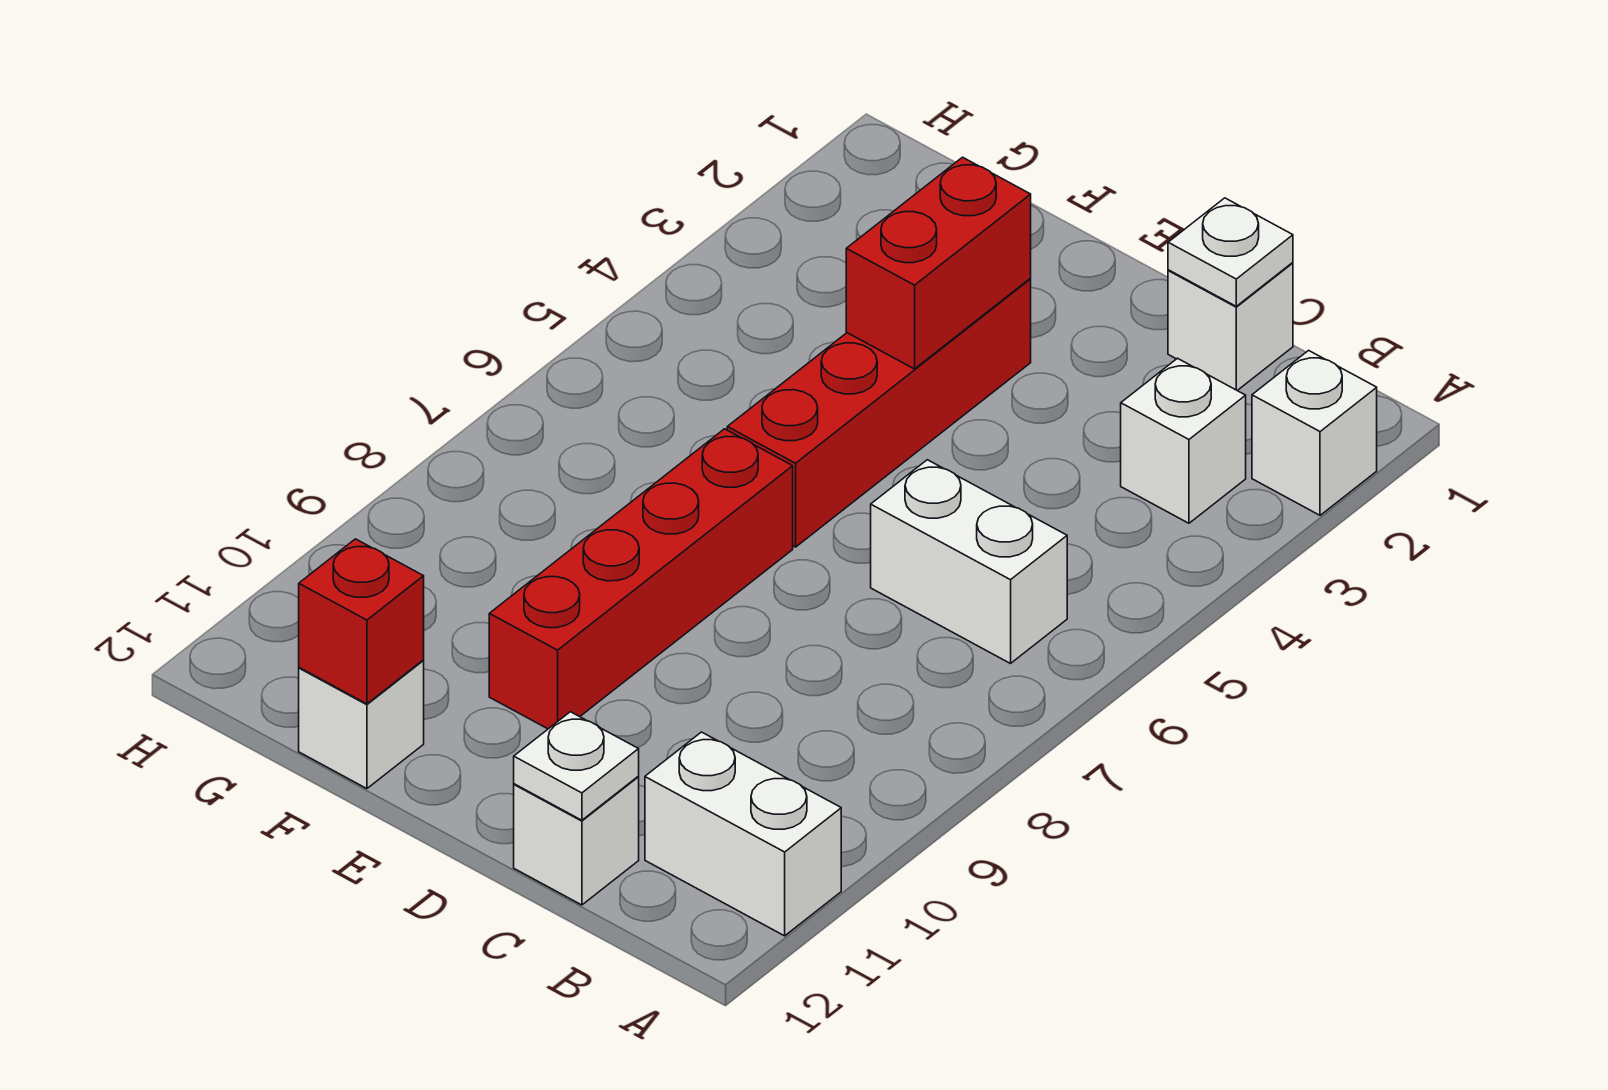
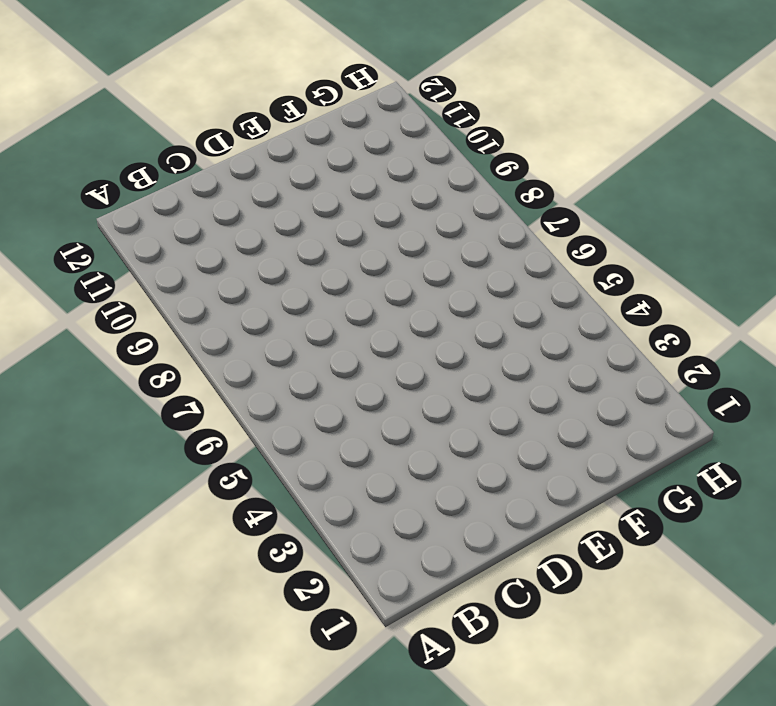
none -> white 1x1 brick [1252,350,1377,515]
none -> white 1x2 brick [645,732,841,936]
none -> white 1x1 brick [1121,358,1246,523]

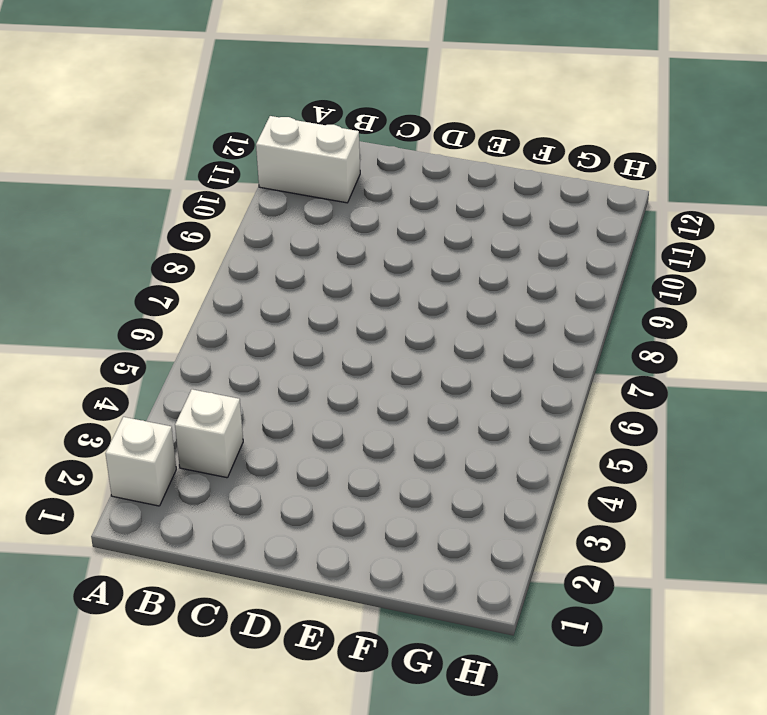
none -> white 1x2 brick [871,460,1067,664]
none -> white 1x1 brick [1168,263,1293,391]
none -> white 1x1 brick [514,777,639,905]

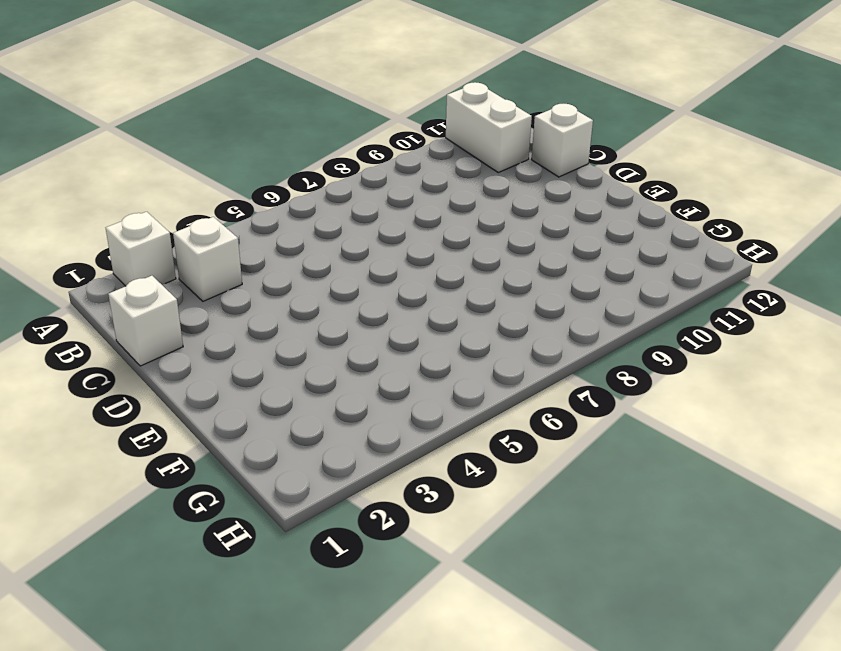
none -> white 1x2 brick [871,460,1067,664]
none -> red 1x4 brick [727,279,1031,547]
none -> red 1x4 brick [489,429,793,729]

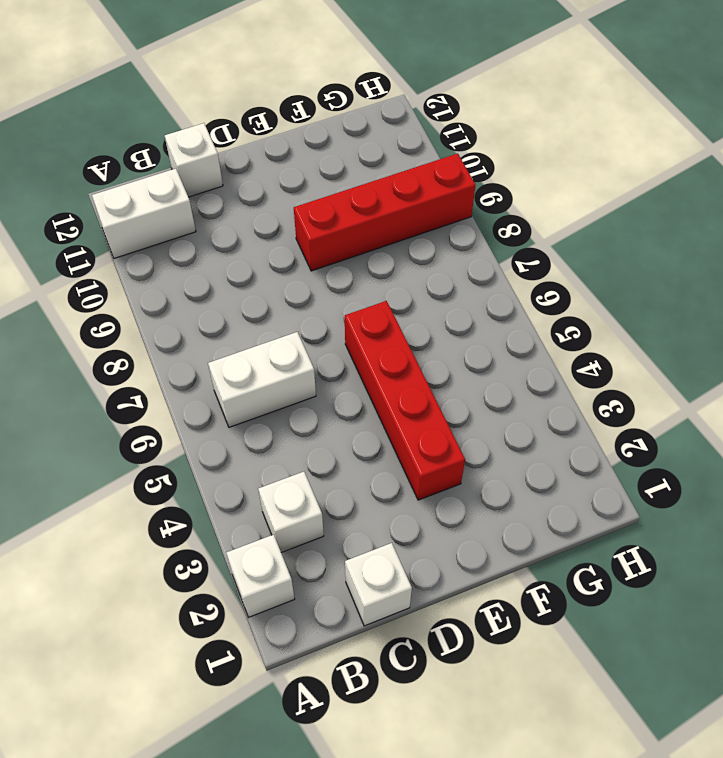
red 1x4 brick [294,154,476,271] -> red 1x4 brick turned to [489,429,793,729]
none -> white 1x1 brick [299,660,424,789]
none -> white 1x1 plate [1168,198,1293,306]
none -> white 1x1 plate [514,712,639,820]

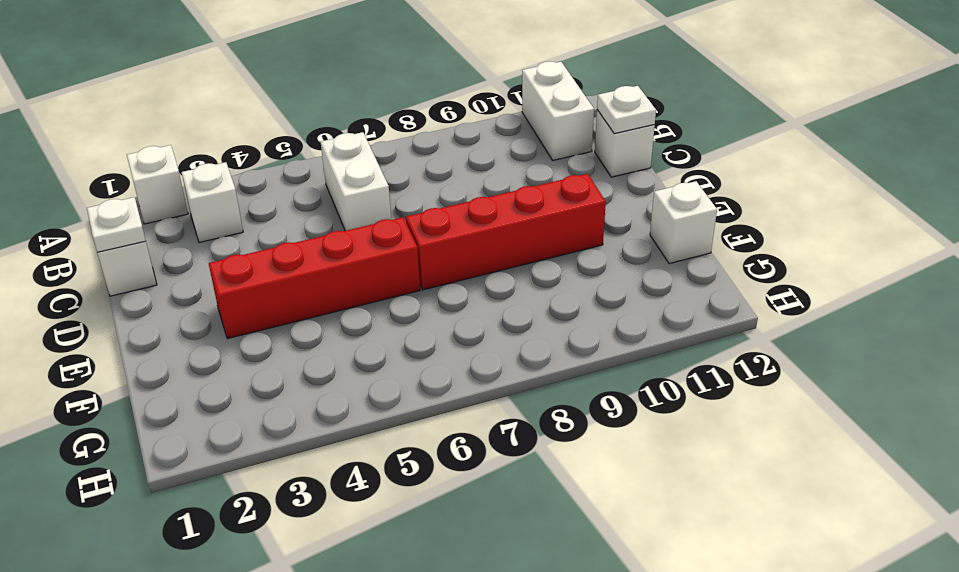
none -> red 1x2 brick [846,157,1031,369]
none -> red 1x1 brick [299,539,424,704]

